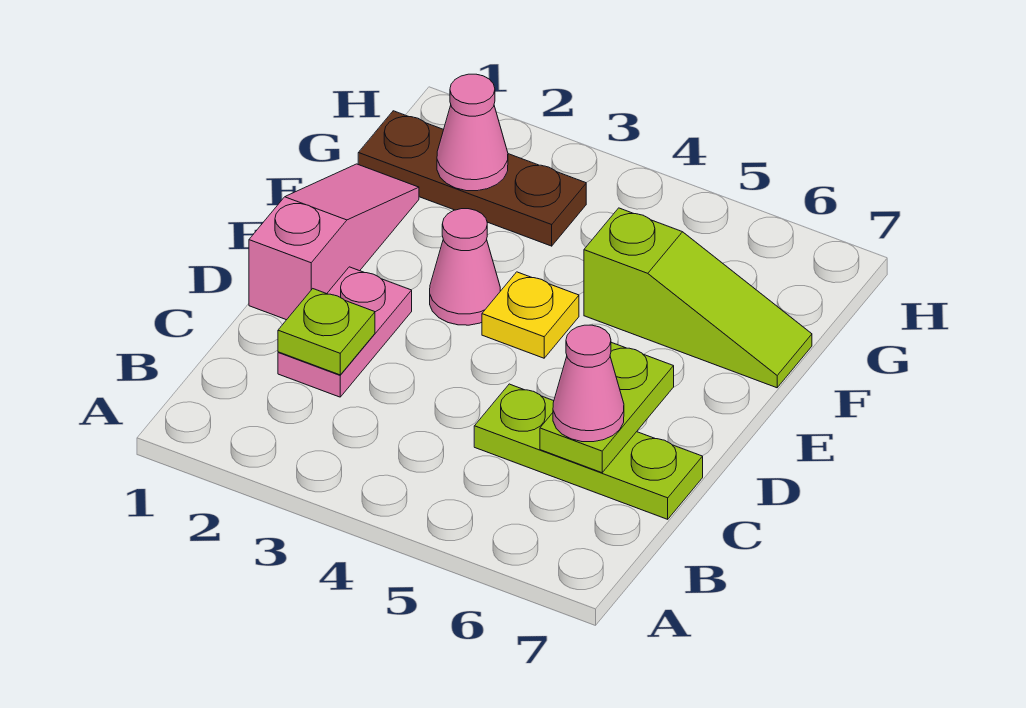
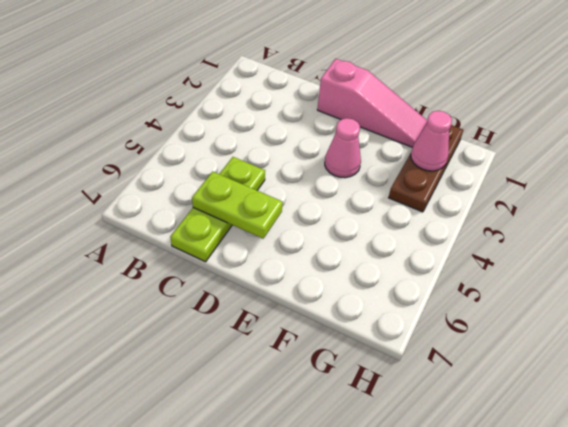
none -> pink 1x2 plate [278,267,412,397]
none -> yellow 1x1 plate [482,272,579,358]

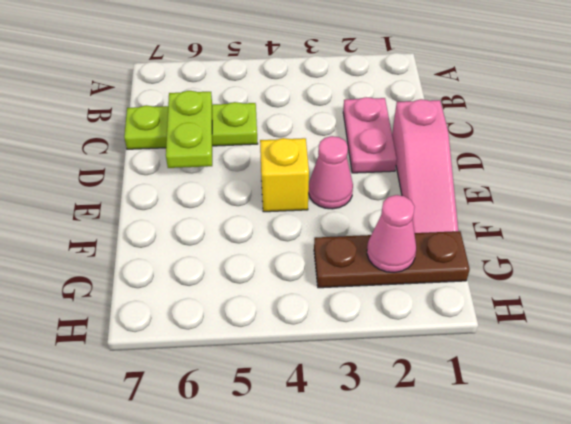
yellow 1x1 brick [260,138,309,212] -> yellow 1x1 plate [482,272,579,358]
none -> lime 1x3 slope [584,208,812,388]
none -> lime 1x1 plate [278,289,375,375]

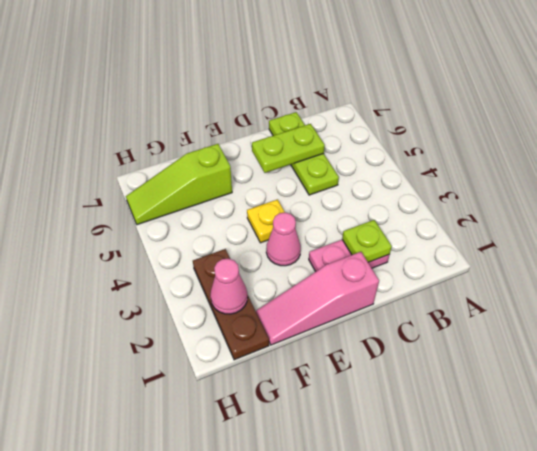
lime 1x3 slope [126,144,232,225] -> lime 1x3 slope turned to [584,208,812,388]
none -> pink 1x1 cone [553,325,624,442]

